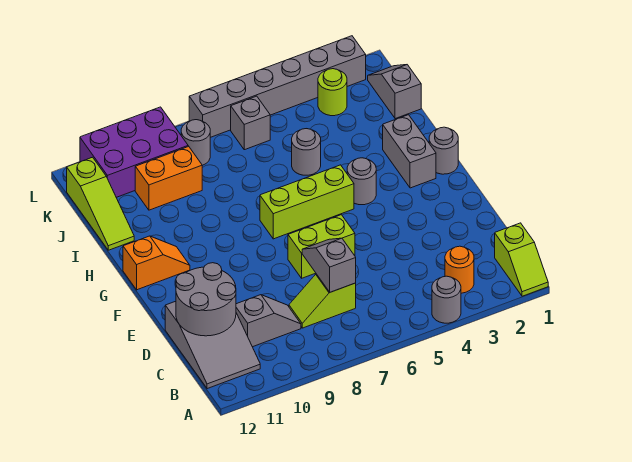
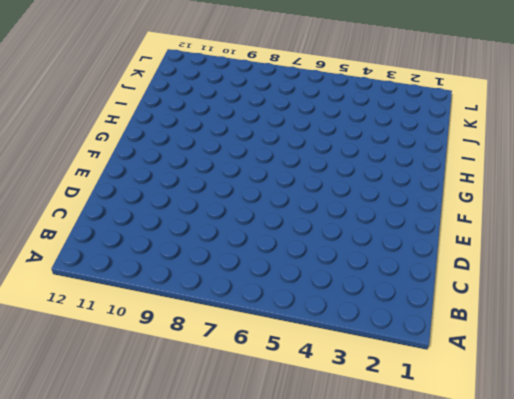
none -> lime 1x2 slope [495,223,548,296]
none -> grey 1x1 round brick [432,276,461,323]
none -> orange 1x1 round brick [445,246,474,293]

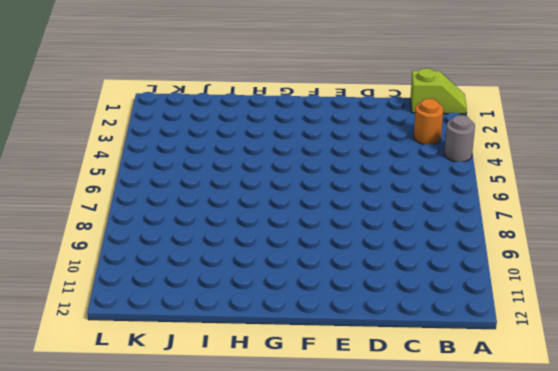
none -> grey 2x3 slope [165,301,260,389]
none -> lime 1x2 slope [289,274,356,328]
none -> grey 1x2 slope [236,295,301,347]

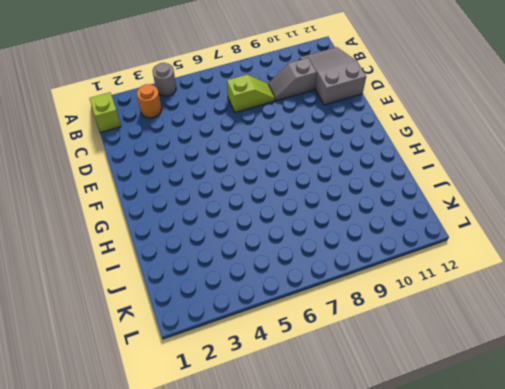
none -> lime 1x2 brick [288,215,355,278]
none -> grey 1x1 round brick [429,127,458,174]
none -> grey 1x2 brick [383,115,436,188]

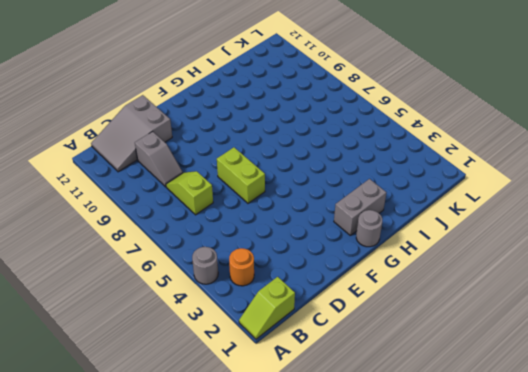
none -> grey 1x1 round brick [347,158,376,205]
none -> lime 1x3 brick [260,165,354,239]
none -> orange 1x2 slope [123,236,190,290]

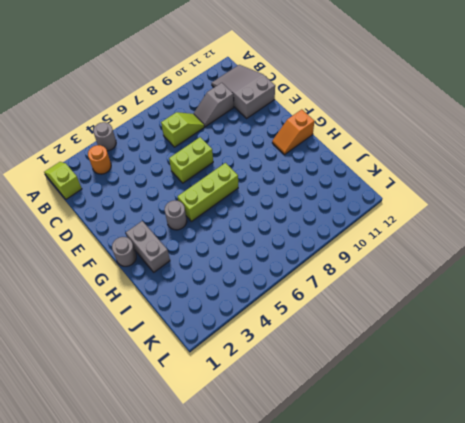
none -> grey 1x1 round brick [292,129,321,175]
none -> lime 1x3 slope [67,157,134,250]
none -> grey 1x2 slope [368,65,421,119]

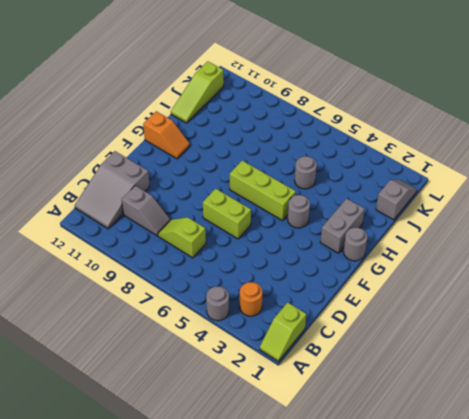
none -> orange 1x2 brick [135,146,202,210]
none -> lime 1x1 round brick [318,69,347,116]
none -> grey 1x1 brick [231,96,270,150]

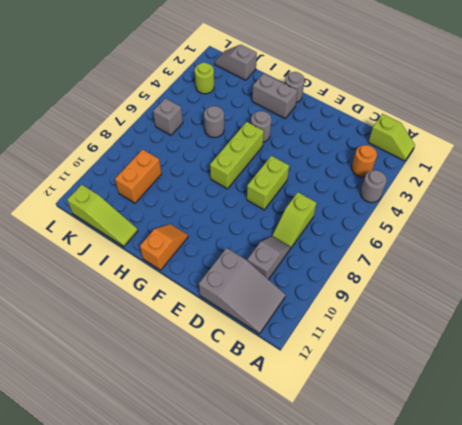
none -> grey 1x1 round brick [181,120,210,165]
none -> purple 2x3 brick [80,107,188,197]
none -> grey 1x6 brick [189,36,366,137]

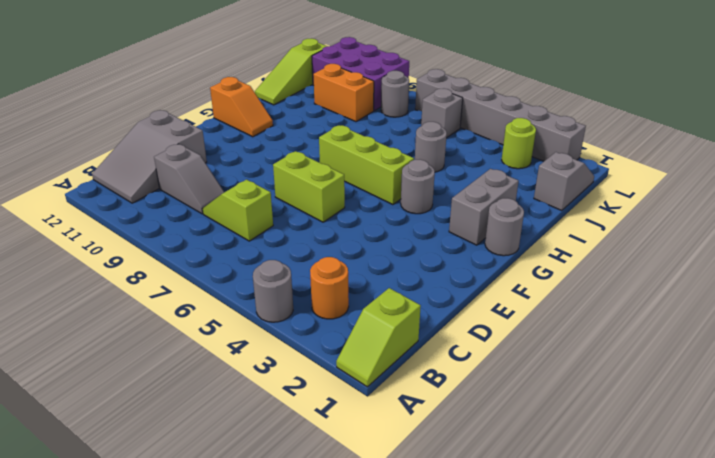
none -> grey 1x2 slope [302,238,356,292]
none -> grey 2x2 round brick [176,263,236,336]

